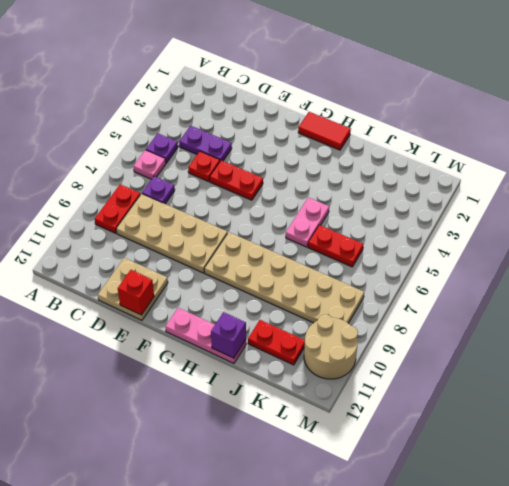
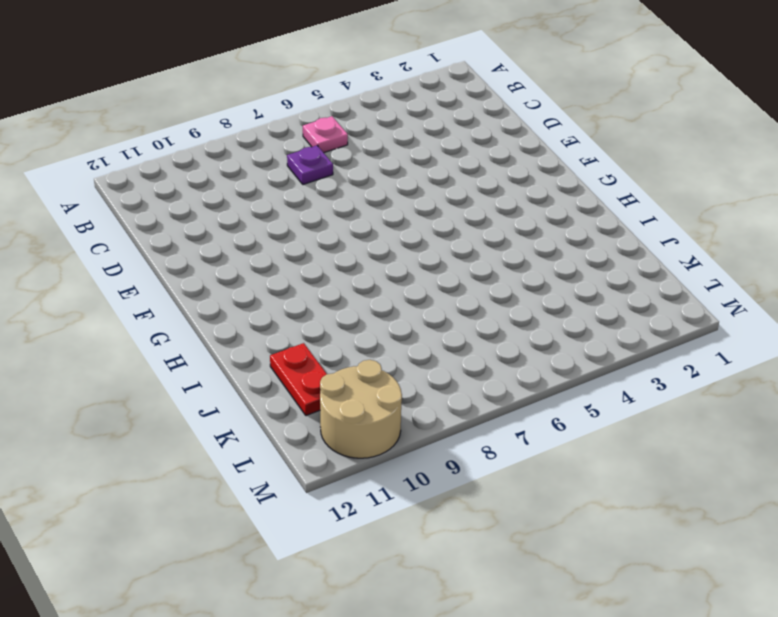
none -> purple 1x1 plate [146,133,178,163]
none -> red 1x2 plate [95,184,140,233]
none -> purple 1x2 plate [179,126,232,161]

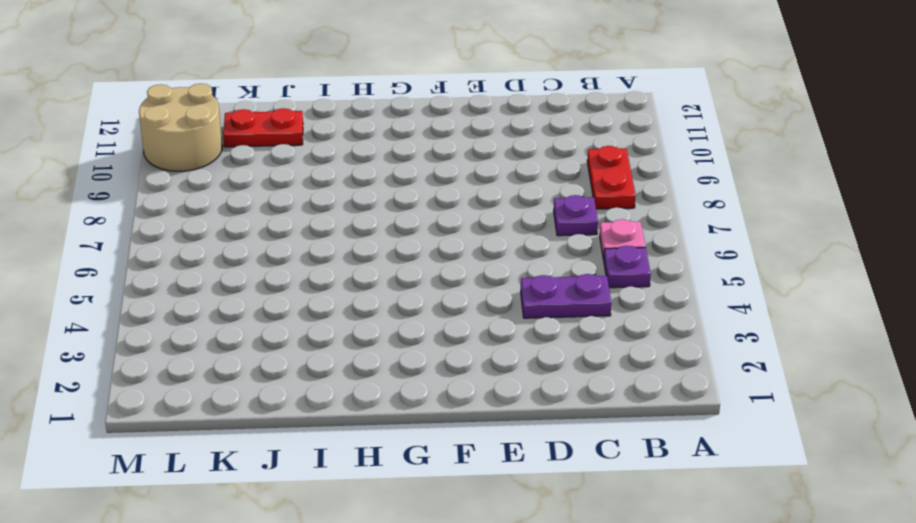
none -> tan 2x4 plate [116,194,227,273]
none -> red 1x1 plate [188,151,220,182]
none -> tan 2x2 plate [98,258,168,320]

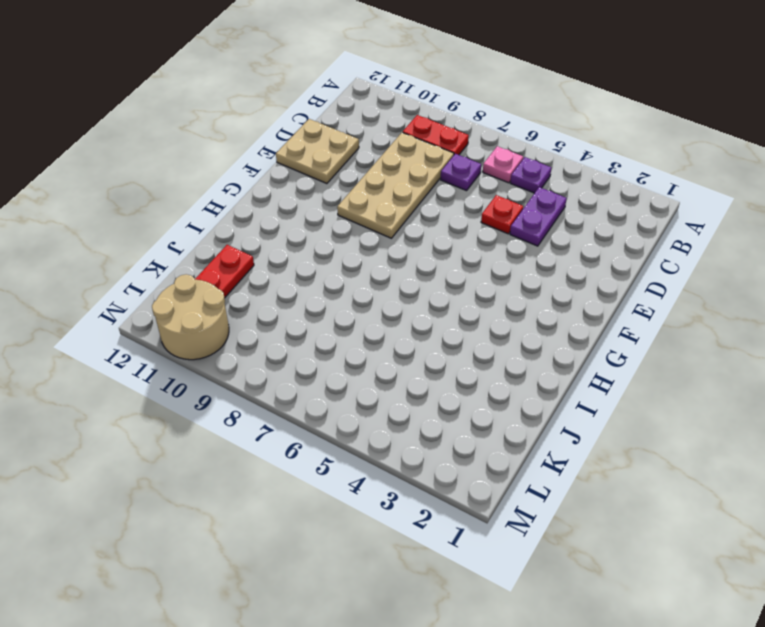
none -> red 1x2 plate [210,160,263,200]
none -> red 1x2 tile [298,112,351,150]
none -> tan 2x6 plate [204,232,364,323]

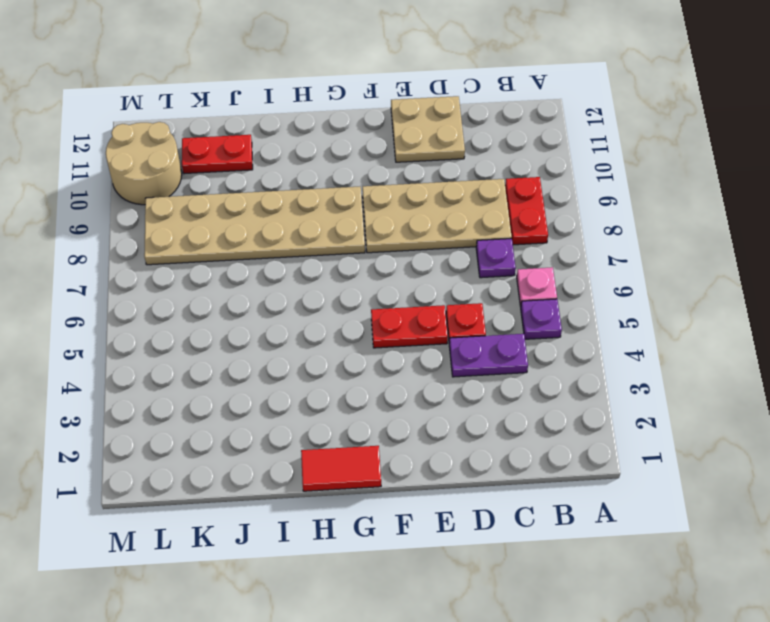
none -> pink 1x3 plate [165,308,246,363]
none -> pink 1x2 plate [286,197,329,247]
none -> red 1x2 plate [308,225,363,267]

